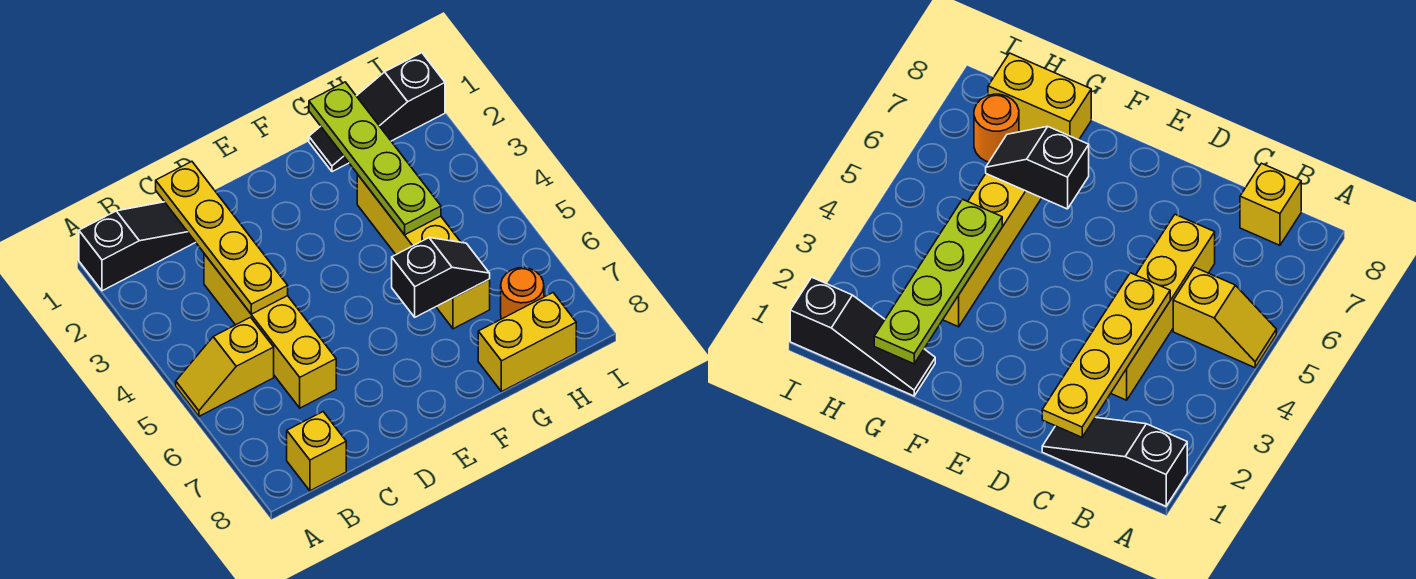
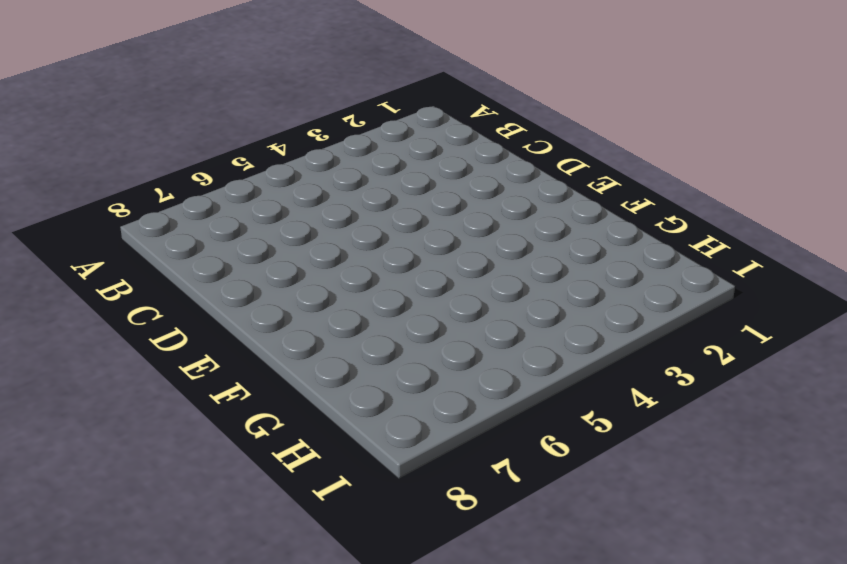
none -> black 1x3 slope [79,202,196,291]
none -> yellow 1x2 slope [176,317,274,416]

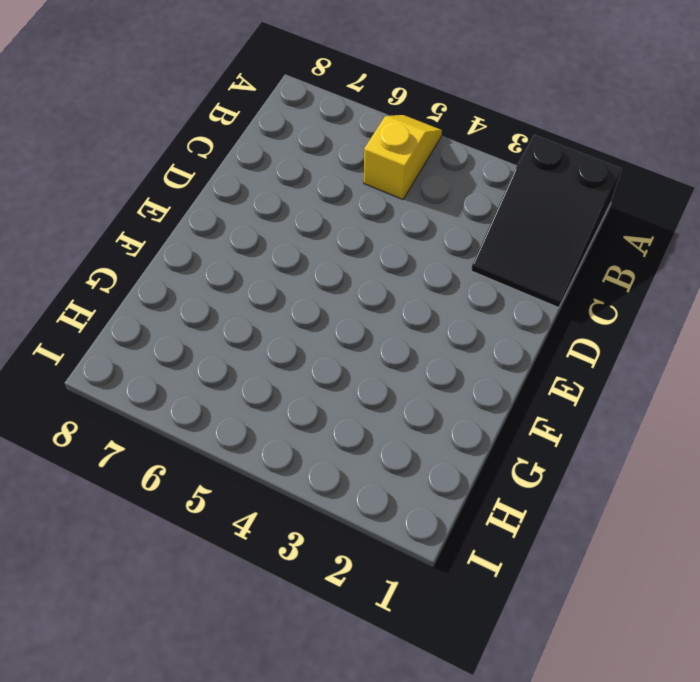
black 2x3 slope [471,135,621,308] -> black 1x3 slope [79,202,196,291]
none -> yellow 1x1 brick [287,412,346,491]
none -> yellow 1x4 brick [204,254,336,408]

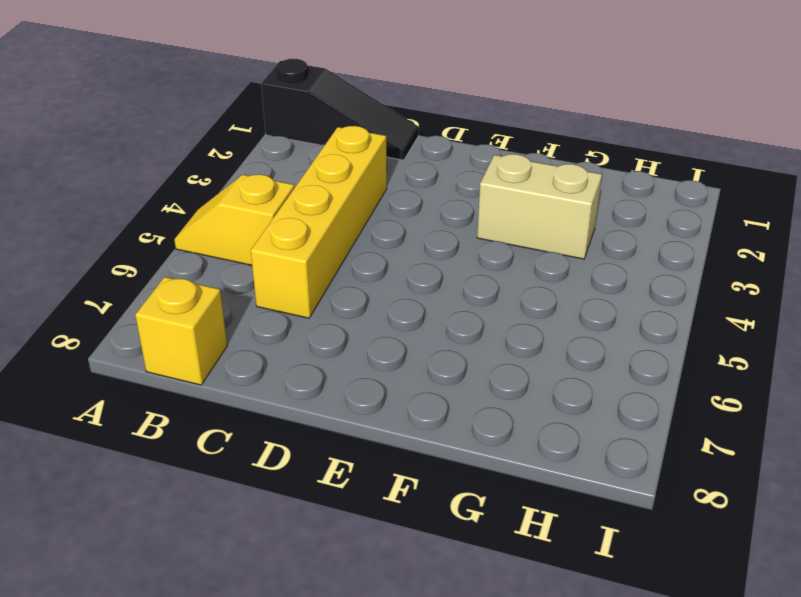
tan 1x2 brick [477,154,602,259] -> yellow 1x4 brick [357,174,490,329]
none -> black 1x3 slope [309,53,445,172]
none -> yellow 1x2 brick [478,293,576,392]

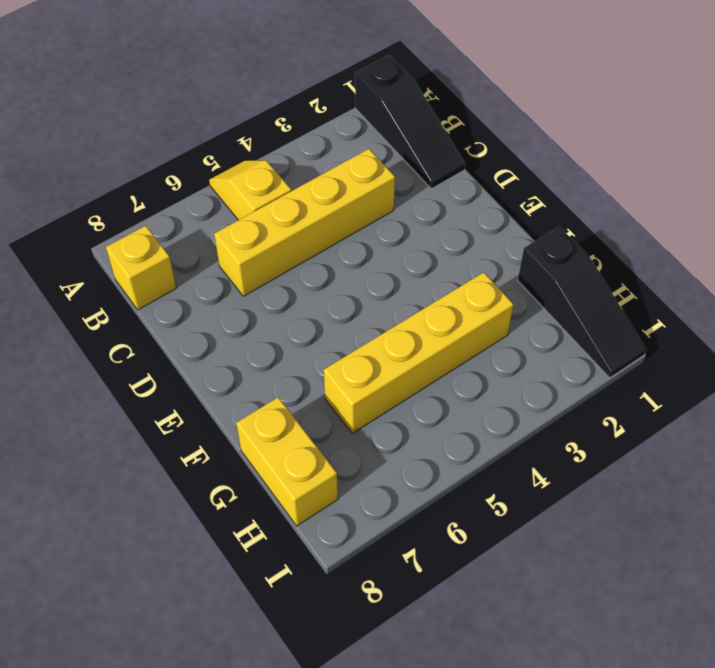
black 1x3 slope [518,227,646,378] -> black 1x3 slope turned to [309,53,445,172]
none -> orange 1x1 round brick [501,268,544,319]
none -> yellow 1x4 plate [156,162,288,314]

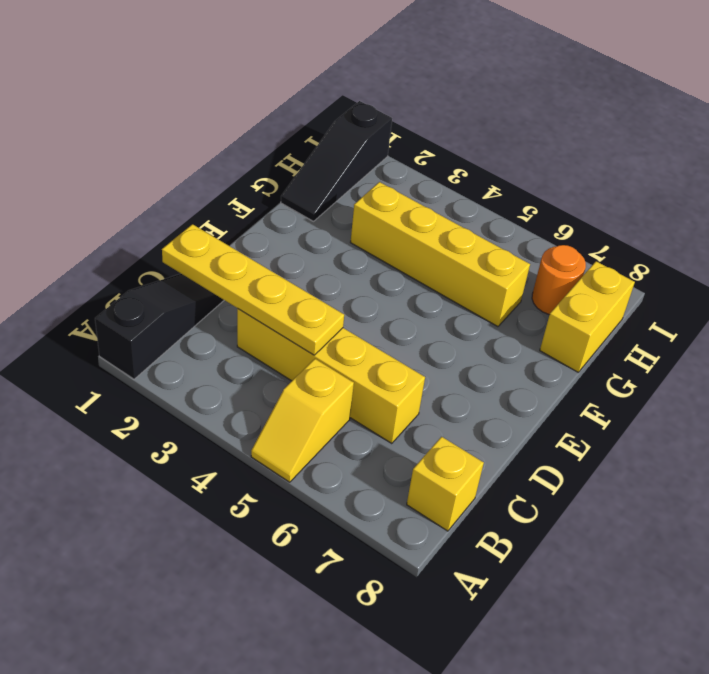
none -> black 1x2 slope [392,238,490,317]
none -> lime 1x4 plate [309,82,441,235]

